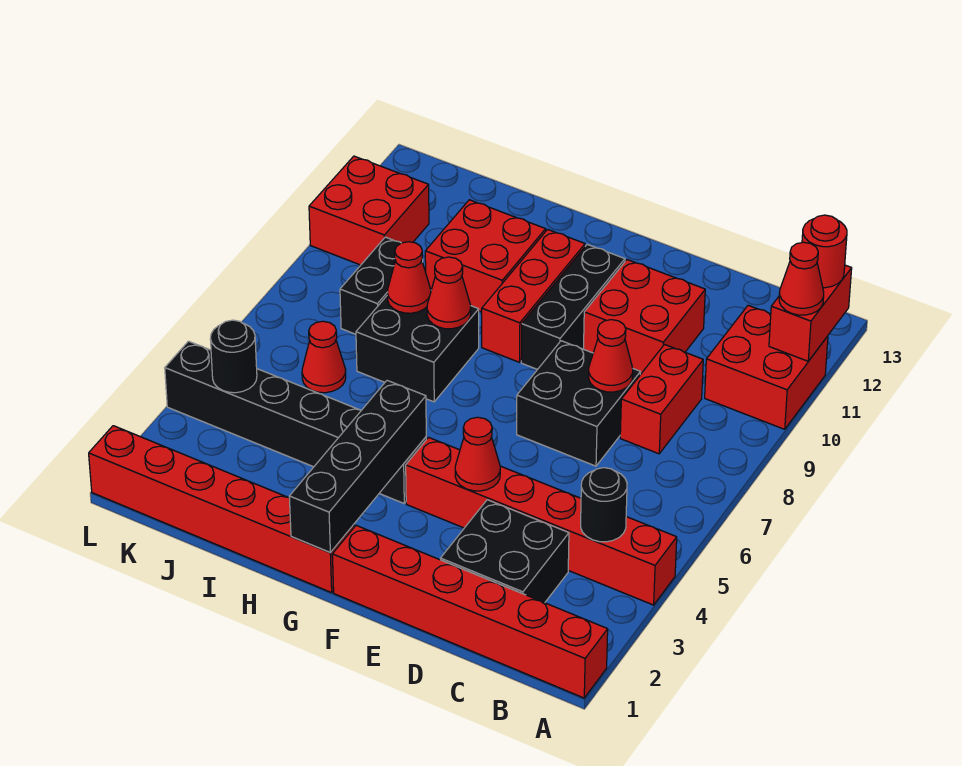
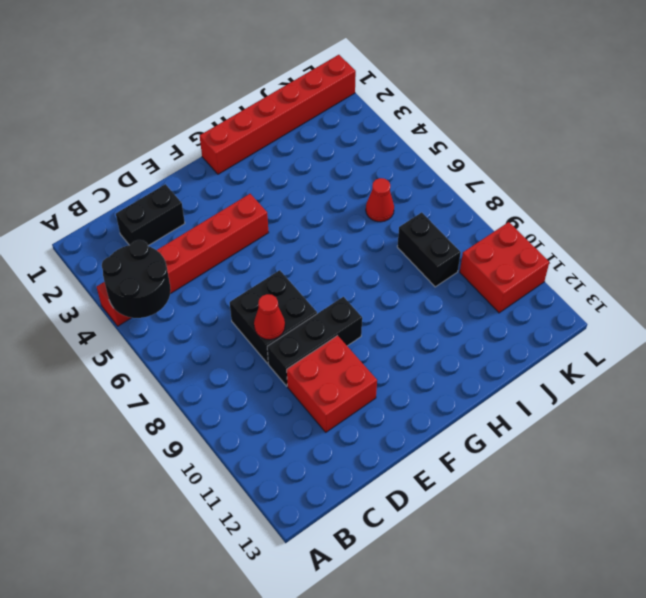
black 2x2 round brick [102,240,171,318] -> black 1x1 round brick [581,468,627,542]
black 1x2 brick [116,184,185,246] -> black 2x2 brick [440,500,569,603]
black 1x3 brick [267,297,362,386] -> black 1x3 brick turned to [521,244,625,370]
none -> red 1x6 brick [332,525,608,698]
none -> red 2x2 brick [705,305,828,429]
none -> red 1x2 brick [620,345,703,454]

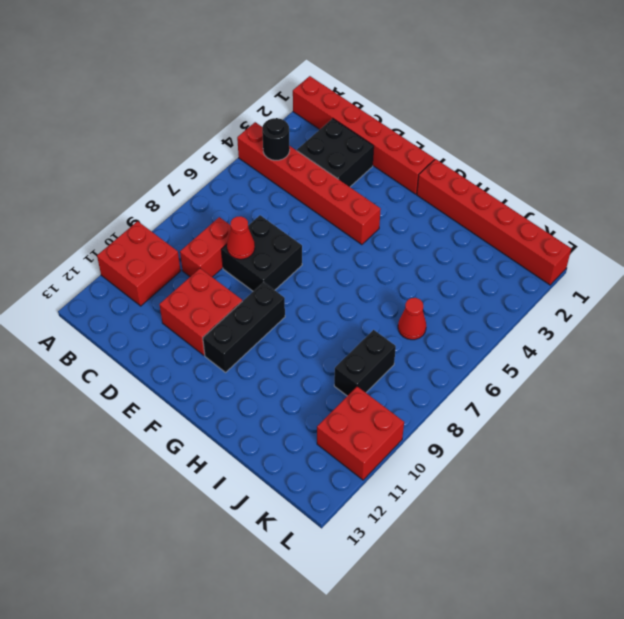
none -> black 1x6 brick [165,341,426,503]
none -> red 1x3 brick [482,229,585,362]
none -> black 2x2 brick [356,296,479,402]

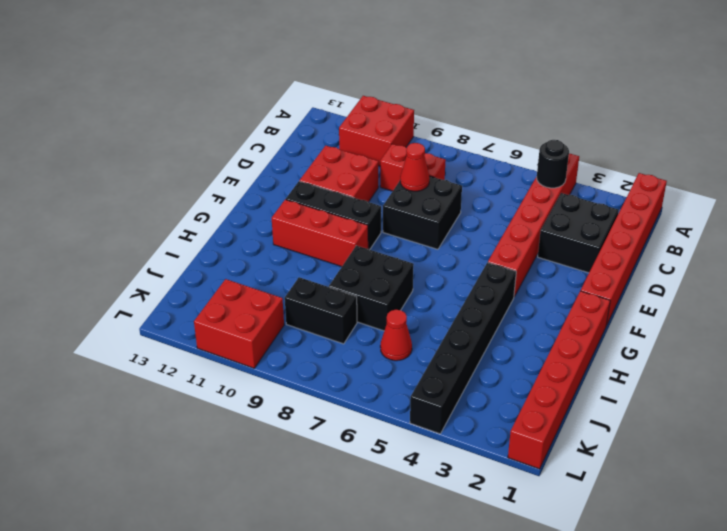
none -> red 2x2 brick [425,200,546,312]
none -> red 1x2 brick [769,265,852,361]
none -> red 1x1 cone [455,417,500,491]

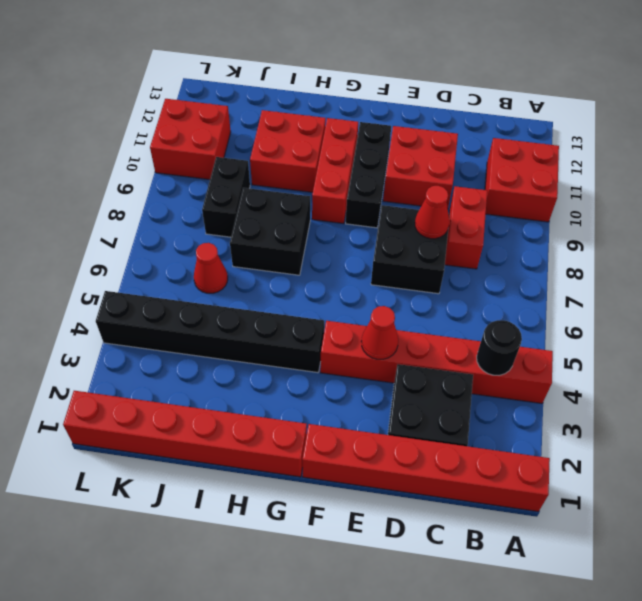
none -> red 1x2 brick [769,265,852,361]
none -> black 1x4 brick [289,381,426,553]
none -> red 1x1 cone [427,257,471,329]

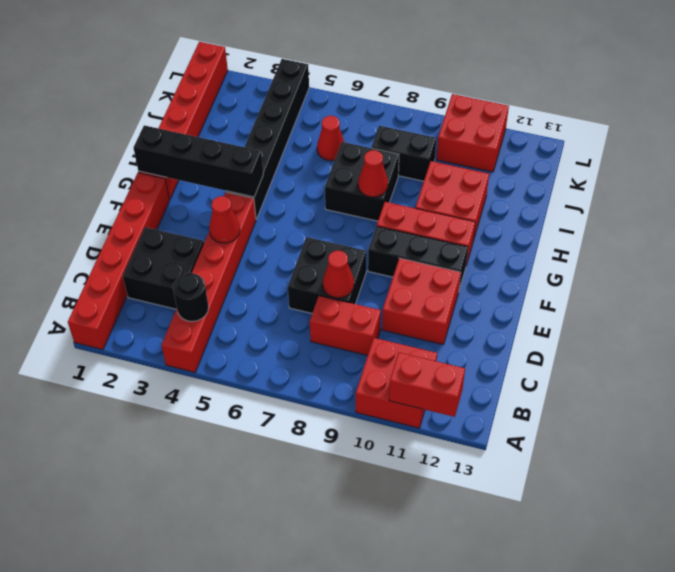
none -> red 1x1 cone [387,242,431,313]
none -> black 1x1 round brick [210,320,257,393]
none -> red 1x1 cone [779,242,824,315]

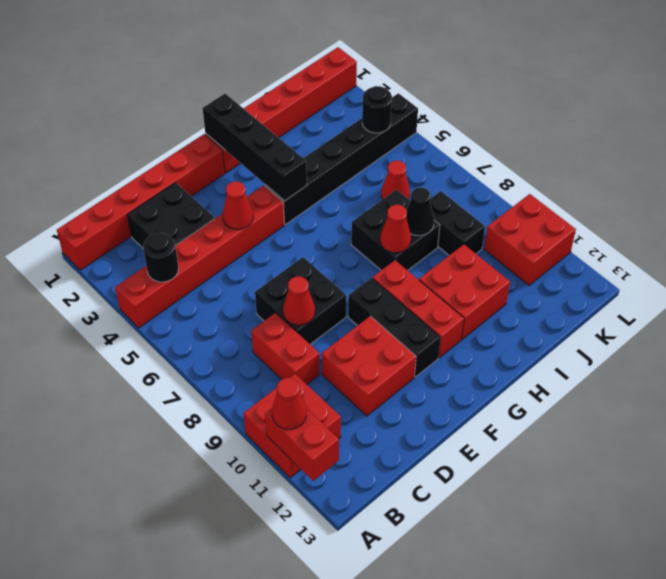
black 1x1 cone [407,188,434,236] -> red 1x1 cone [387,242,431,313]
none -> red 1x1 round brick [802,215,847,288]

